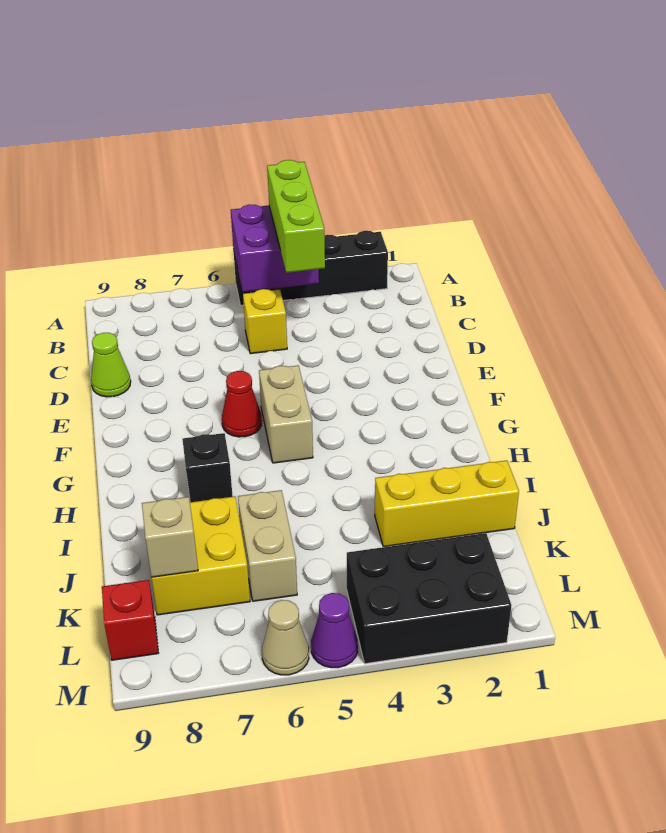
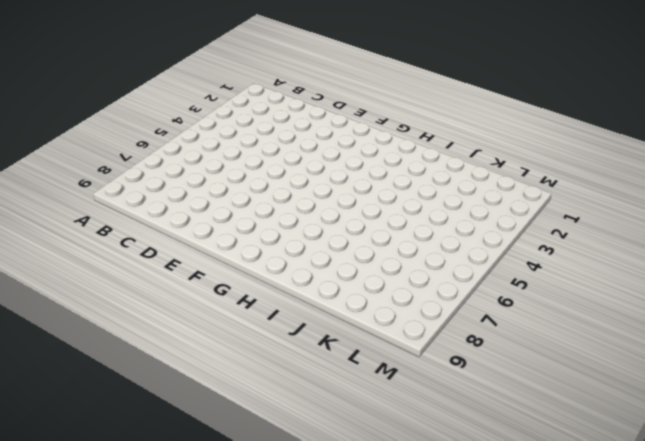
none -> black 1x4 brick [233,231,388,305]
none -> yellow 1x1 brick [243,289,287,354]
none -> lime 1x1 cone [91,333,131,397]

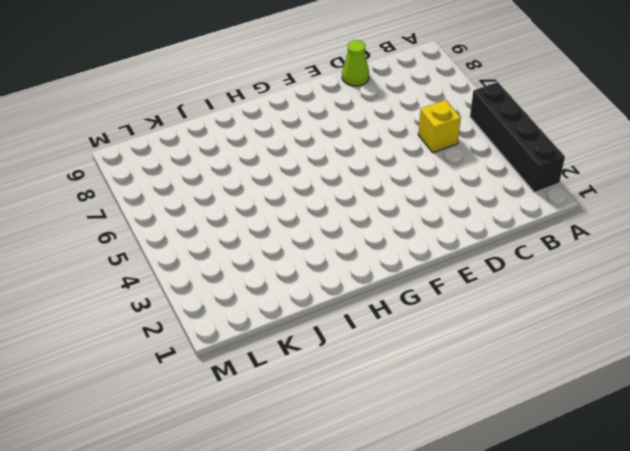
none -> tan 1x2 brick [259,365,313,463]
none -> red 1x1 cone [222,371,262,437]
none -> black 1x1 brick [182,433,233,502]

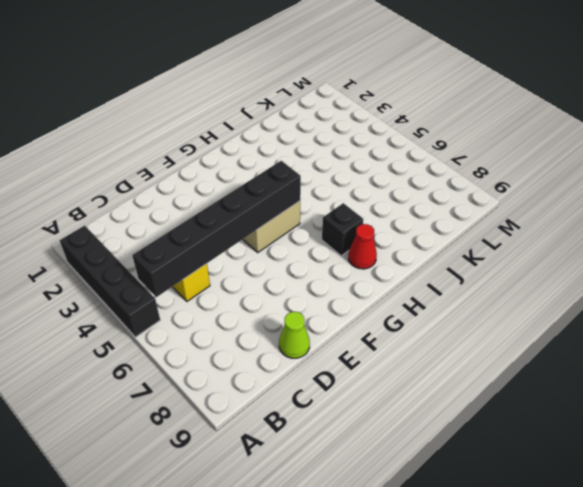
black 1x6 brick [132,161,301,297] -> purple 2x2 brick [231,204,319,292]
red 1x1 cone [348,224,377,269] -> red 1x1 cone moved to [222,371,262,437]
none -> yellow 1x3 brick [375,460,519,547]
none -> tan 1x2 brick [238,490,297,601]
none -> yellow 2x2 brick [151,496,250,615]

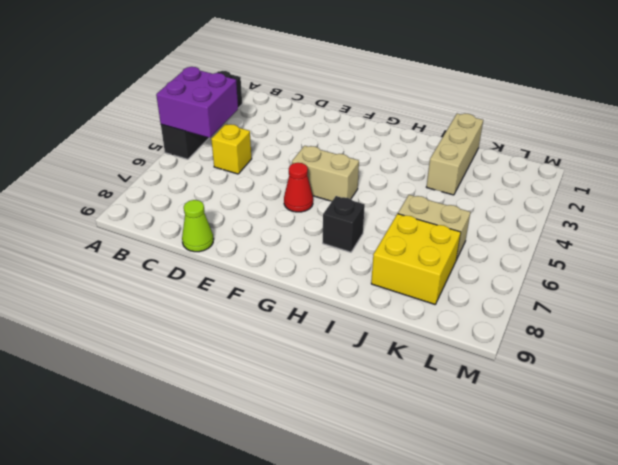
tan 1x3 brick [427,114,483,195] -> yellow 1x3 brick [375,460,519,547]
none -> black 2x3 brick [347,533,512,664]
none -> red 1x1 brick [102,580,158,660]
none -> purple 1x1 cone [311,593,358,668]

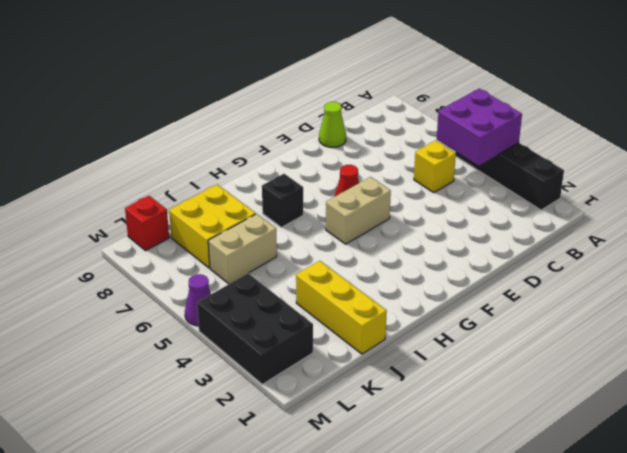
none -> tan 1x1 cone [262,600,309,675]
none -> tan 1x1 brick [142,497,198,577]
none -> lime 1x3 brick [267,160,325,273]

